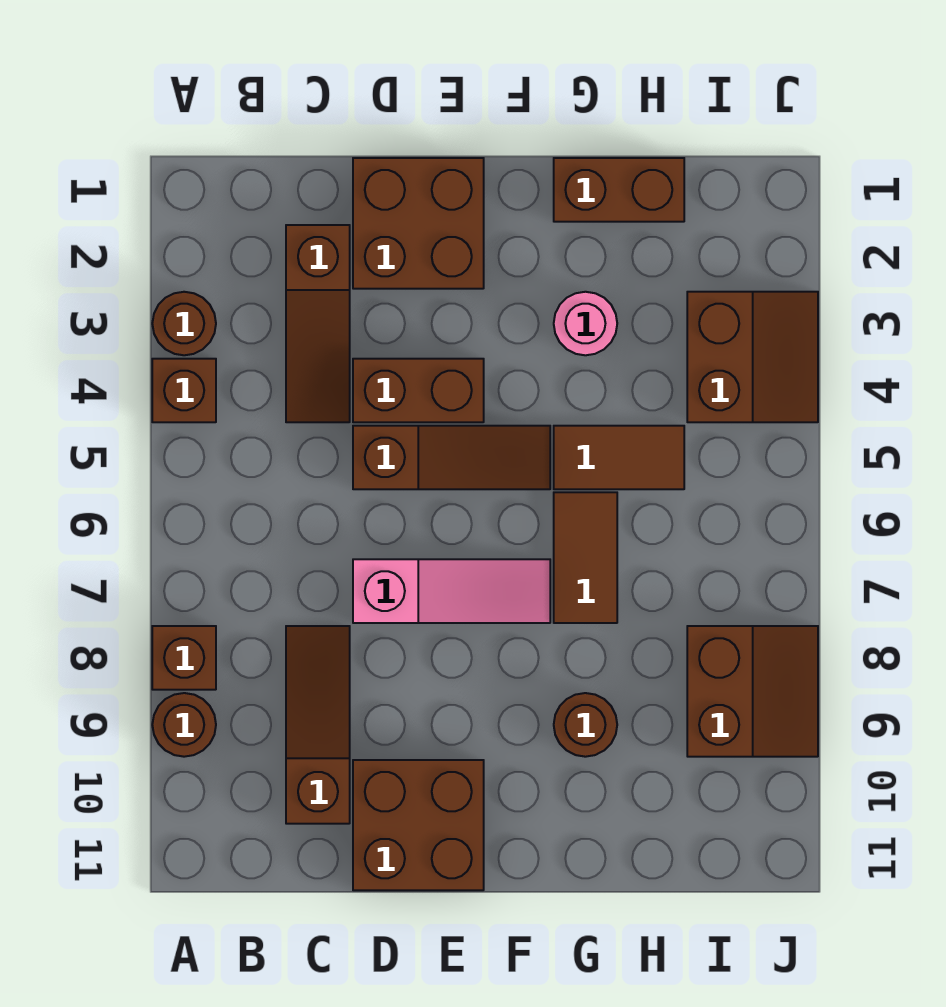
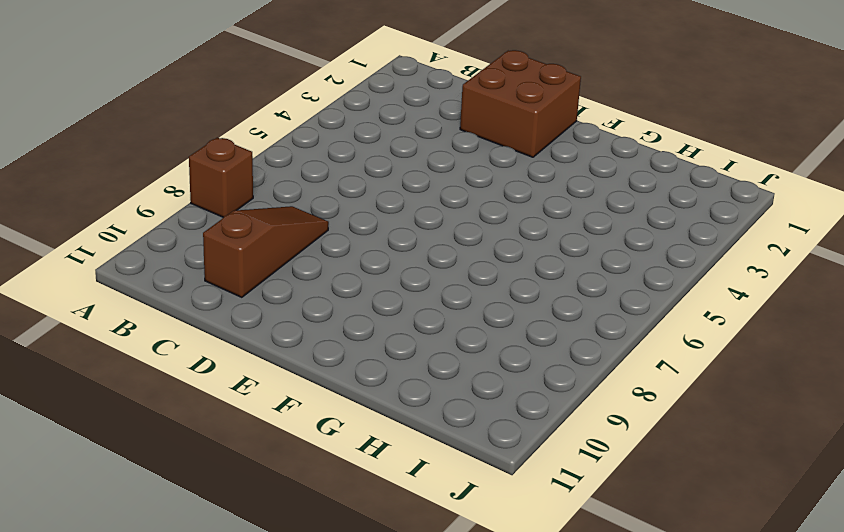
none -> brown 1x1 round brick [152,292,216,355]
none -> brown 1x1 brick [152,359,216,422]
none -> brown 1x1 round brick [152,693,216,757]

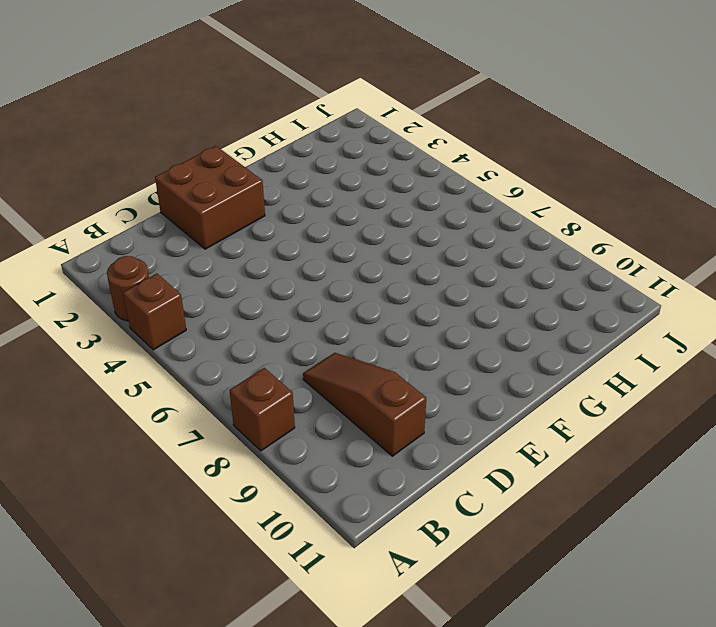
none -> brown 1x1 round brick [152,693,216,757]
none -> brown 1x3 slope [286,225,350,422]
none -> brown 1x2 brick [353,359,484,422]

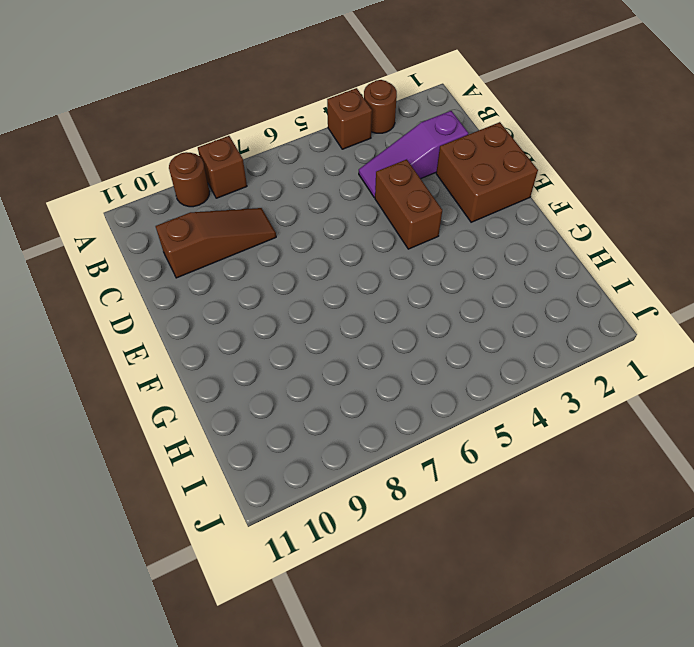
purple 1x3 slope [359,111,469,198] -> brown 1x3 slope [286,225,350,422]
none -> brown 1x3 slope [353,426,550,489]
none -> pink 1x3 slope [353,559,550,623]
none -> brown 2x2 brick [353,760,484,890]

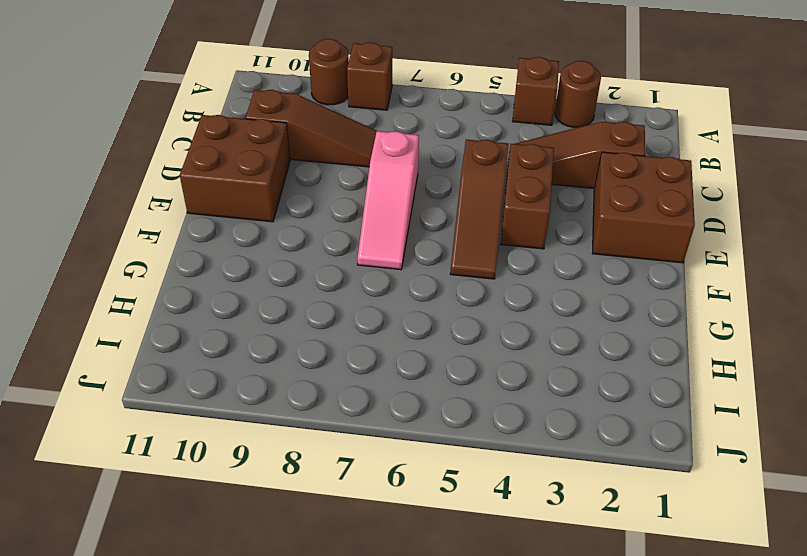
none -> brown 1x2 brick [554,158,684,222]
none -> pink 1x1 round brick [554,292,617,355]
none -> brown 1x2 tile [554,426,684,489]

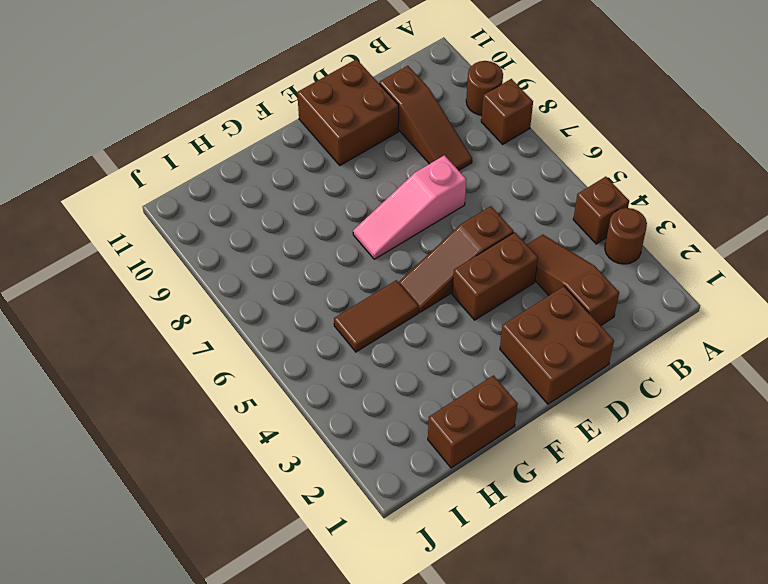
none -> pink 1x1 round brick [554,292,617,355]
none -> brown 1x2 tile [554,492,617,623]
none -> brown 1x1 round brick [554,693,617,757]

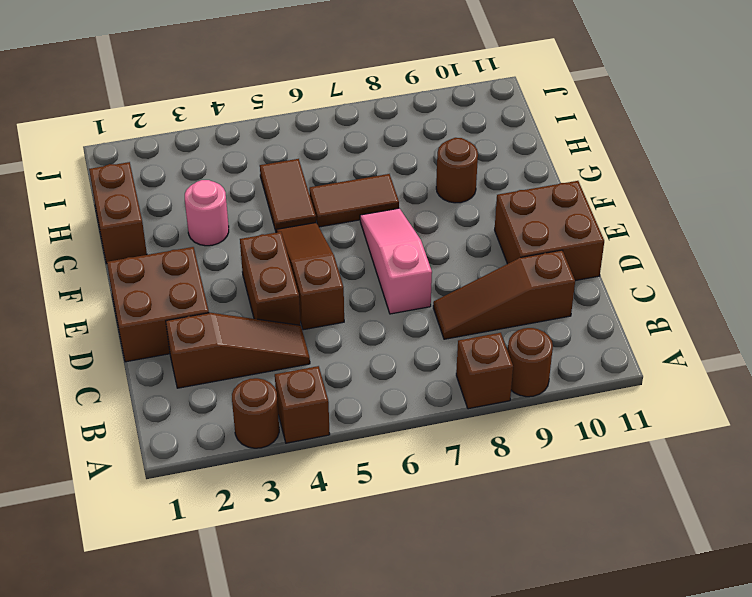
none -> brown 2x2 slope [687,292,818,422]
none -> brown 2x2 slope [687,626,818,757]

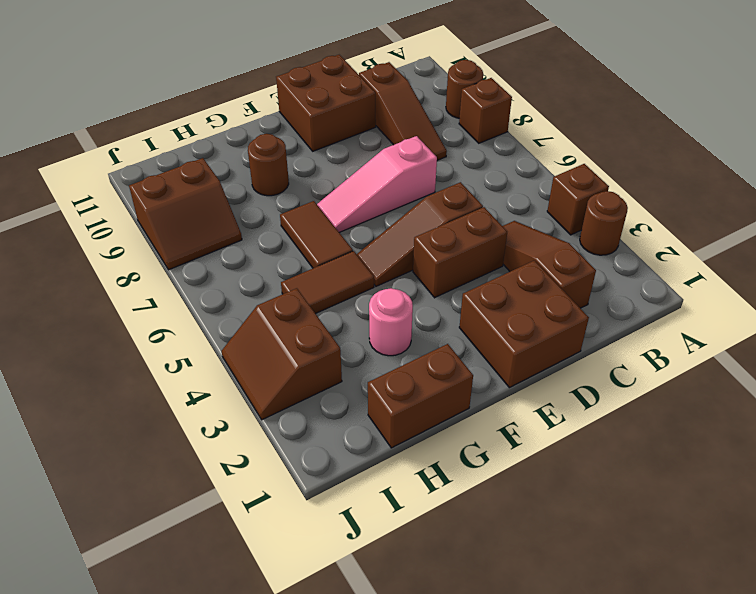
brown 2x2 slope [129,158,242,270] -> brown 2x2 slope turned to [687,626,818,757]

